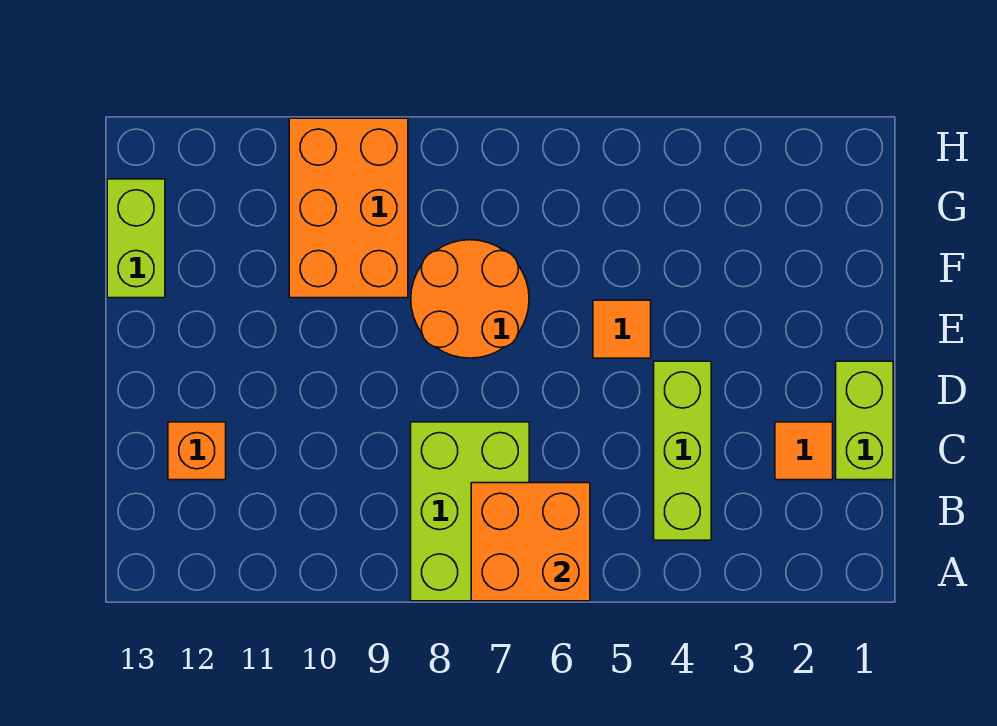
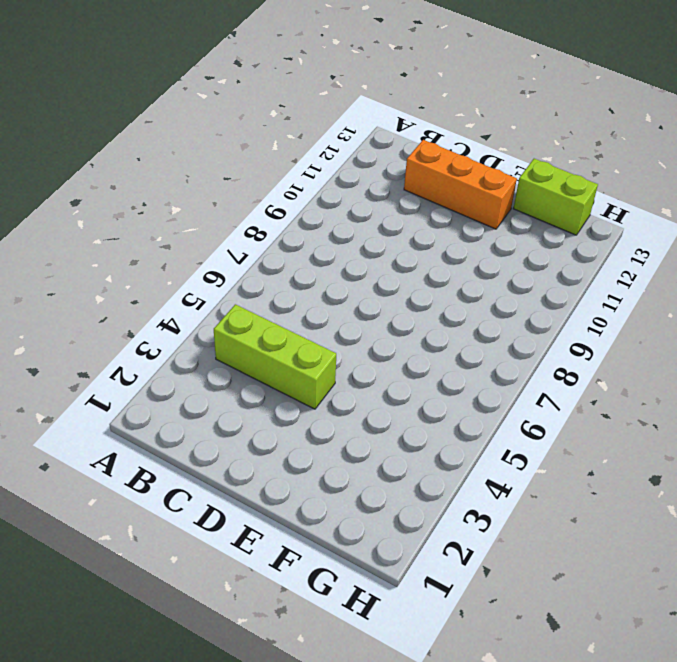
orange 1x3 brick [404,140,517,229] -> orange 1x1 brick [168,422,226,480]
none -> lime 2x3 brick [411,422,529,601]
none -> lime 1x2 brick [836,361,893,480]

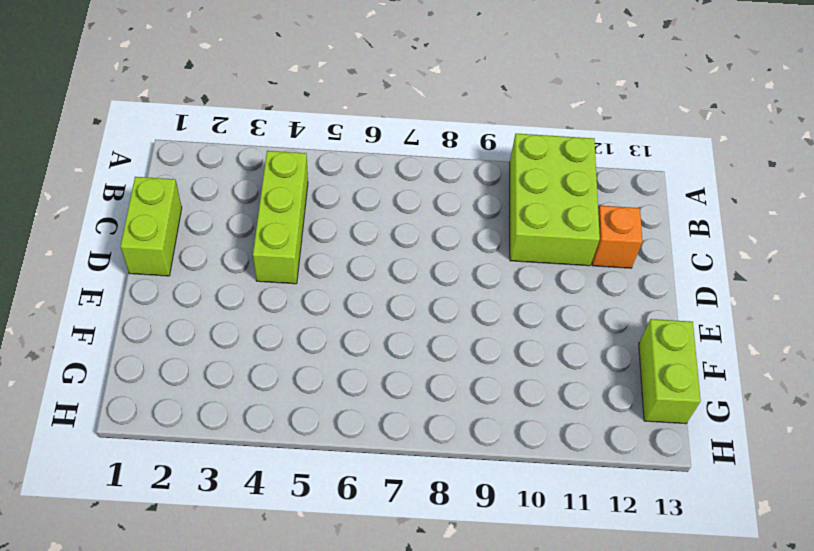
lime 2x3 brick [510,134,600,266] -> lime 2x3 brick moved to [411,422,529,601]
none -> orange 1x1 tile [775,422,833,480]
none -> orange 1x1 tile [593,300,651,358]

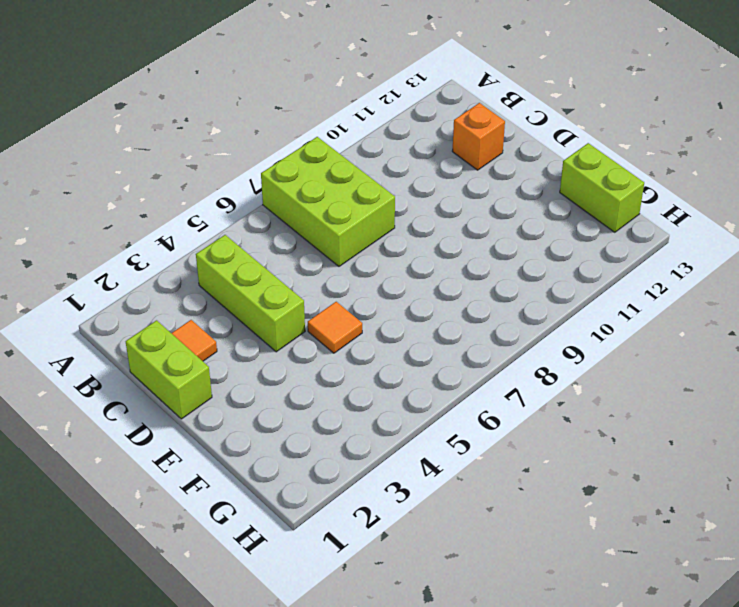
none -> orange 2x2 round brick [411,240,529,358]
none -> orange 2x3 brick [289,118,408,298]

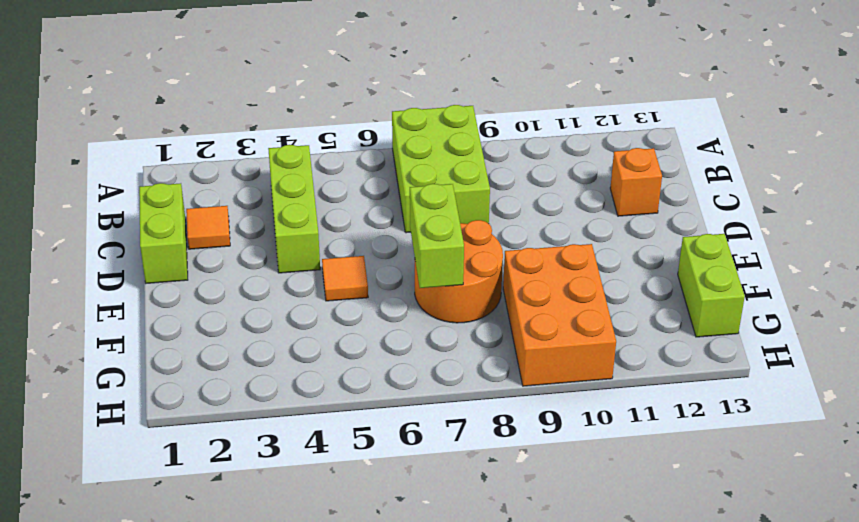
lime 1x2 brick [410,184,464,288] -> none
none -> orange 2x2 brick [471,483,590,601]

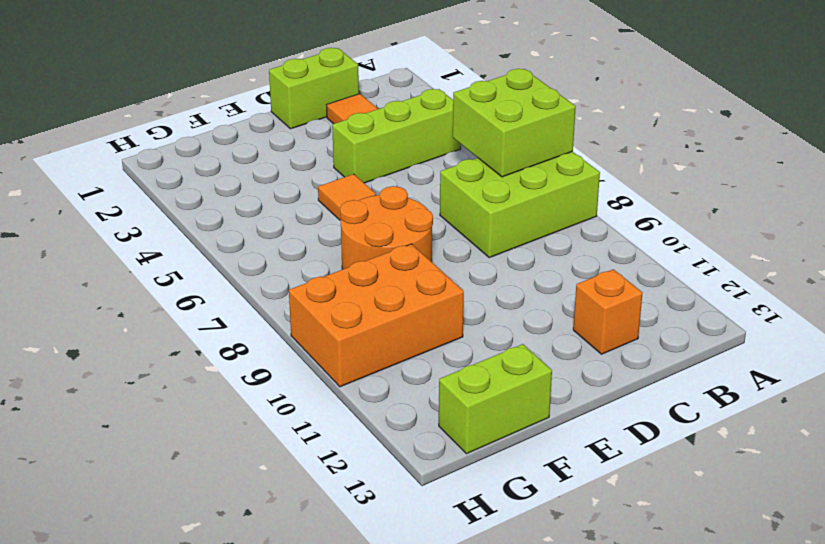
lime 2x2 brick [453,69,576,177] -> orange 2x2 brick [471,483,590,601]

